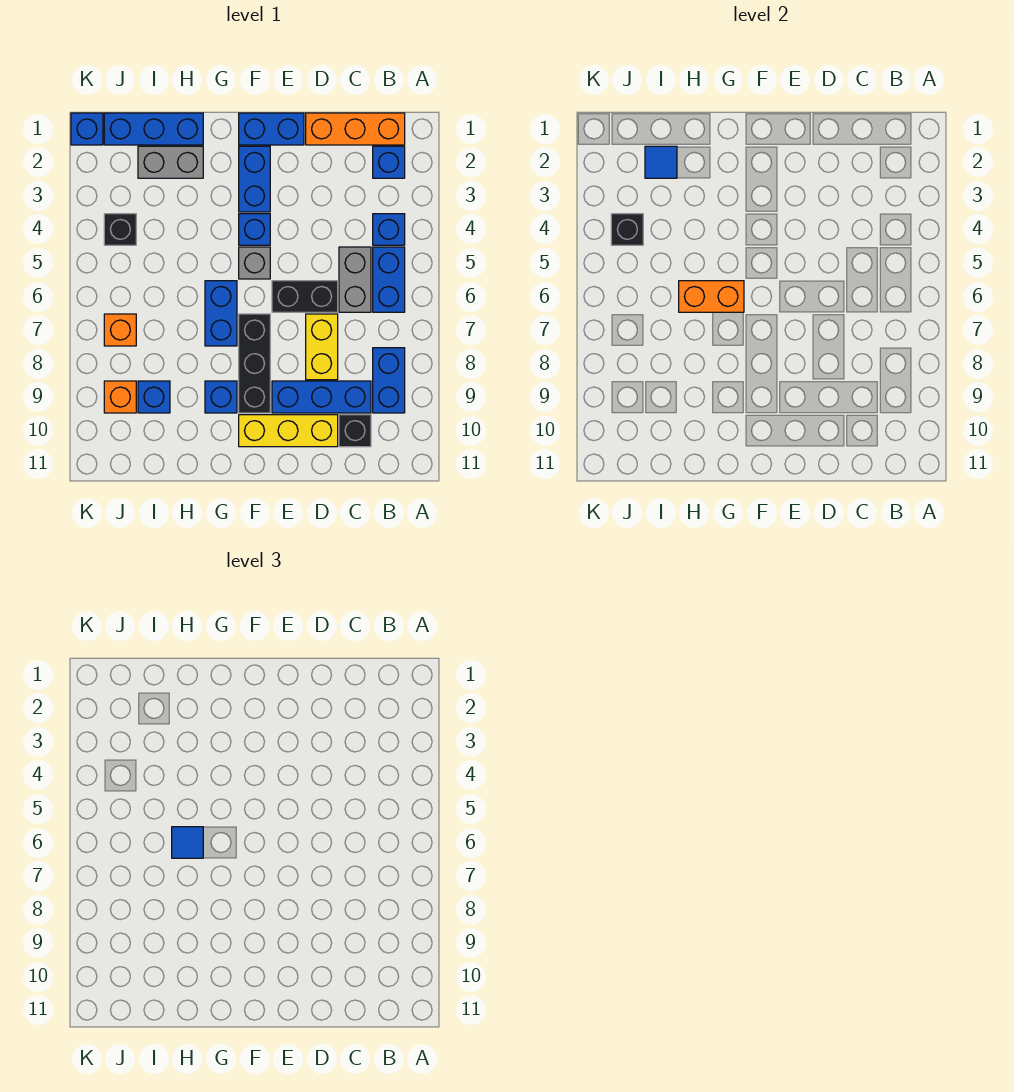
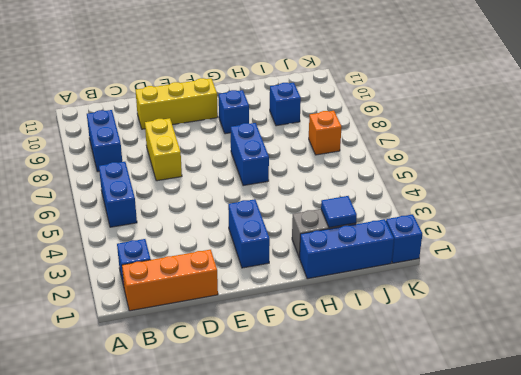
none -> blue 1x1 brick [373,214,405,245]
none -> grey 1x2 brick [339,247,371,312]
none -> blue 1x3 brick [272,381,371,413]

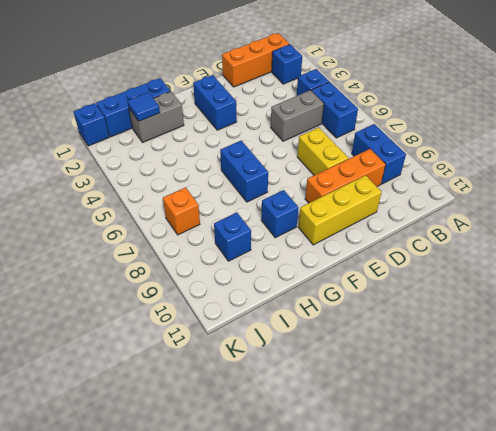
grey 1x2 brick [271,90,324,141] -> grey 1x2 brick turned to [339,247,371,312]
orange 1x3 brick [305,149,386,203] -> blue 1x3 brick [272,381,371,413]
none -> black 1x1 brick [339,415,371,447]
none -> black 1x2 brick [272,281,338,312]
none -> blue 1x2 brick [239,113,304,145]

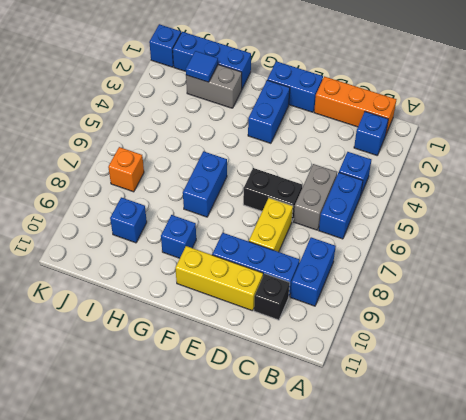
none -> blue 1x1 brick [239,214,270,245]
none -> grey 1x1 brick [239,247,270,279]
none -> black 1x3 brick [239,314,270,413]

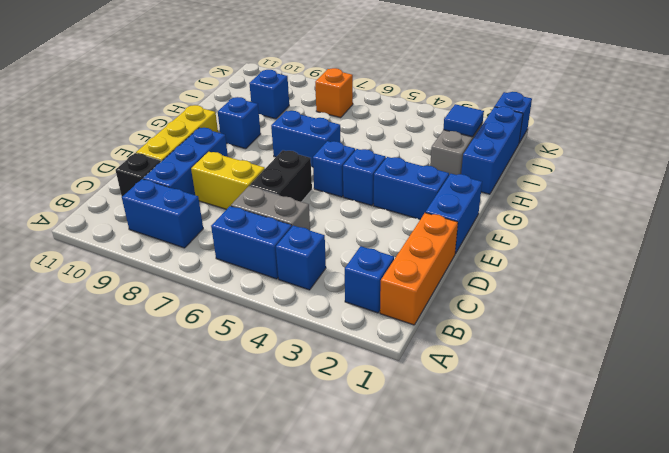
blue 1x1 brick [313,141,355,197] -> grey 1x1 brick [239,247,270,279]
none -> black 1x3 brick [239,314,270,413]
none -> black 1x1 brick [104,214,136,245]
none -> orange 1x1 brick [104,381,136,413]

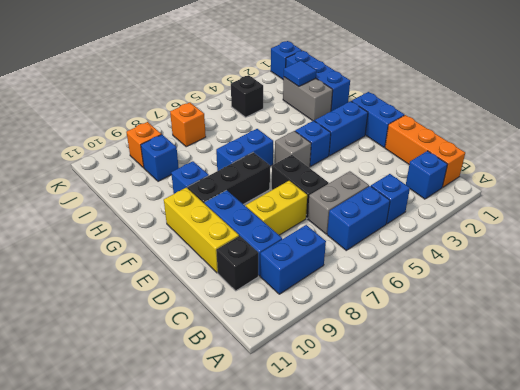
none -> orange 1x2 brick [679,281,744,312]
none -> black 1x1 brick [611,214,643,245]
none -> blue 1x1 tile [172,827,203,858]

